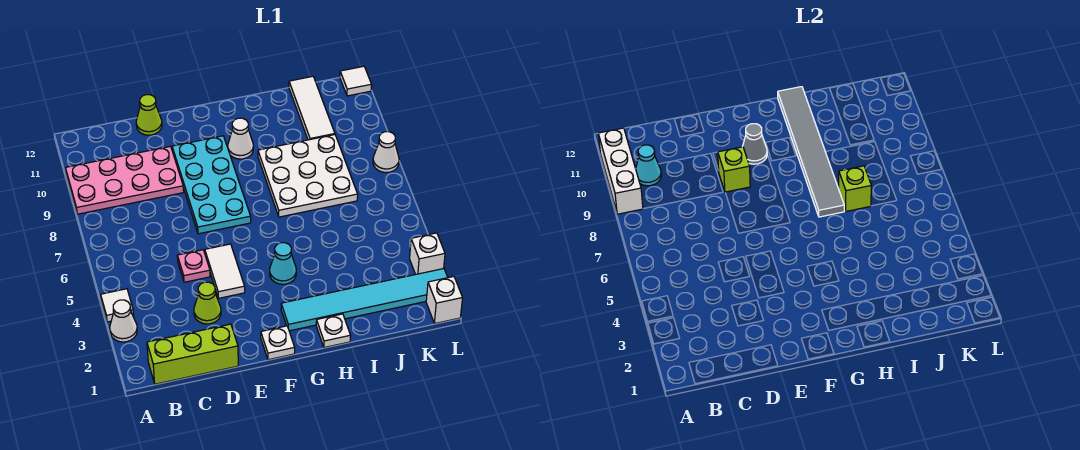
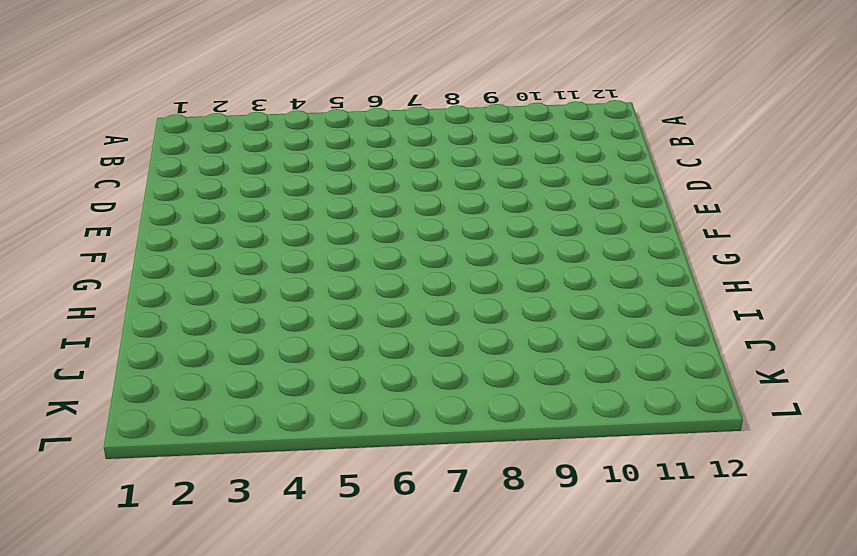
none -> white 1x1 cone [110,300,137,342]
none -> white 1x1 tile [101,289,134,322]
none -> pink 2x4 plate [66,146,184,214]

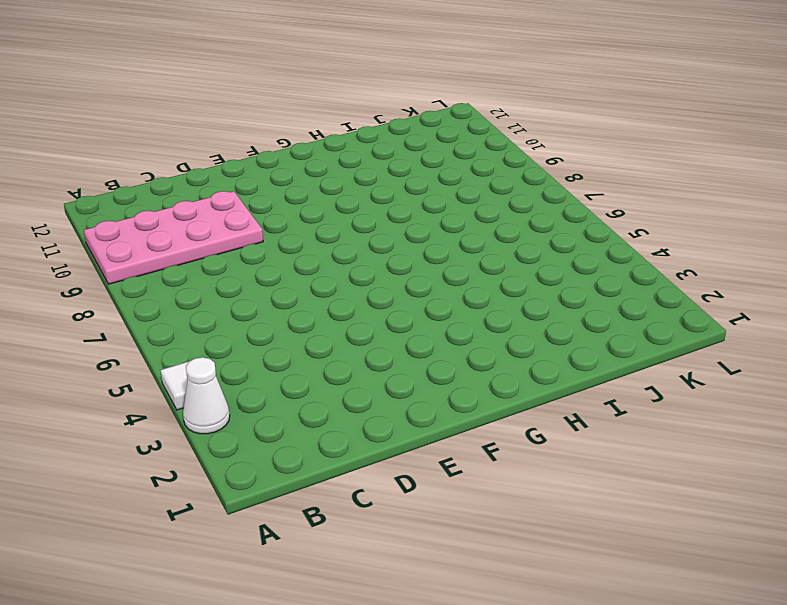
none -> lime 1x3 brick [147,324,238,384]
none -> lime 1x1 cone [194,282,221,324]
none -> pink 1x1 plate [177,250,210,282]

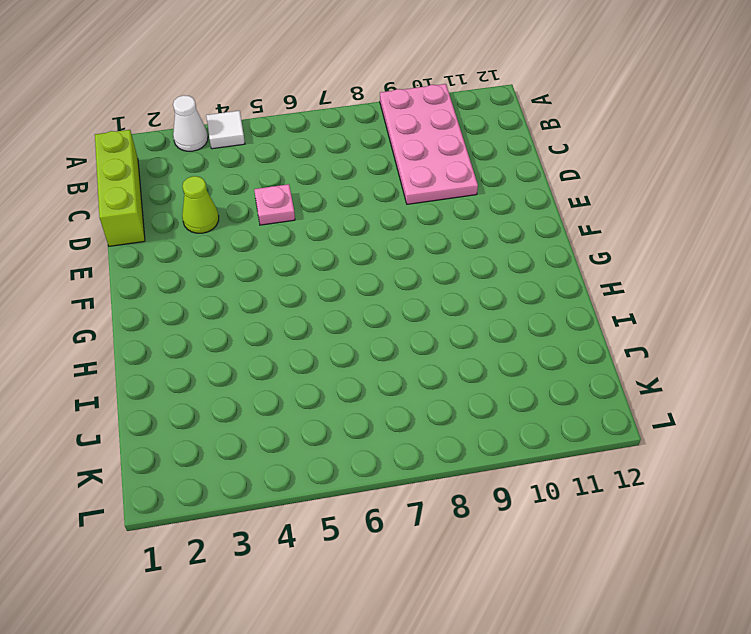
none -> lime 1x1 cone [136,95,162,135]
none -> white 1x2 tile [205,244,245,298]
none -> cyan 2x4 plate [172,136,251,234]

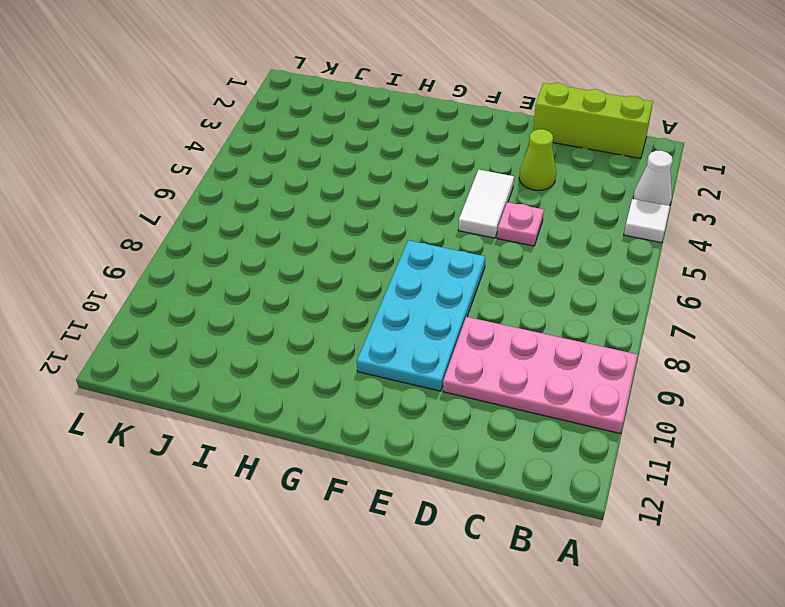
none -> lime 1x1 cone [136,95,162,135]
none -> white 1x1 plate [261,326,295,360]
none -> cyan 1x6 tile [281,269,448,331]

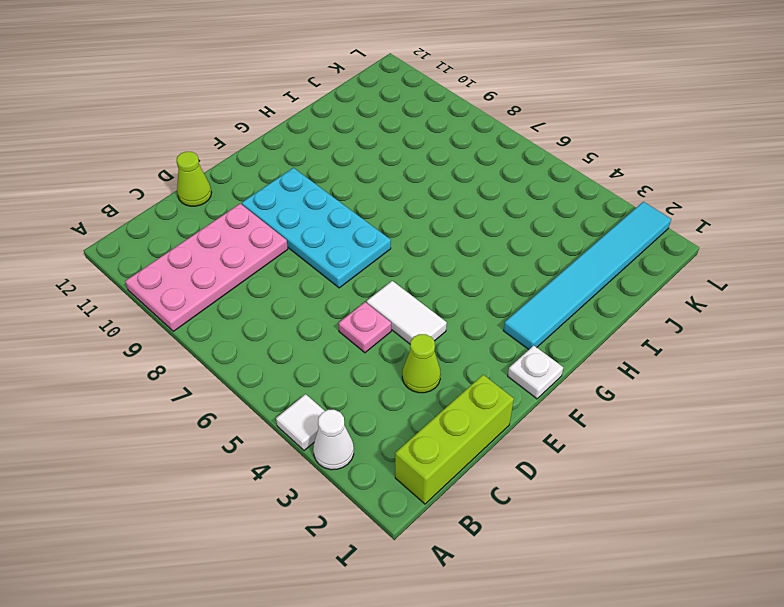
none -> cyan 1x1 cone [270,243,296,284]
none -> white 1x1 cone [228,118,253,159]
none -> white 1x1 plate [316,314,351,348]

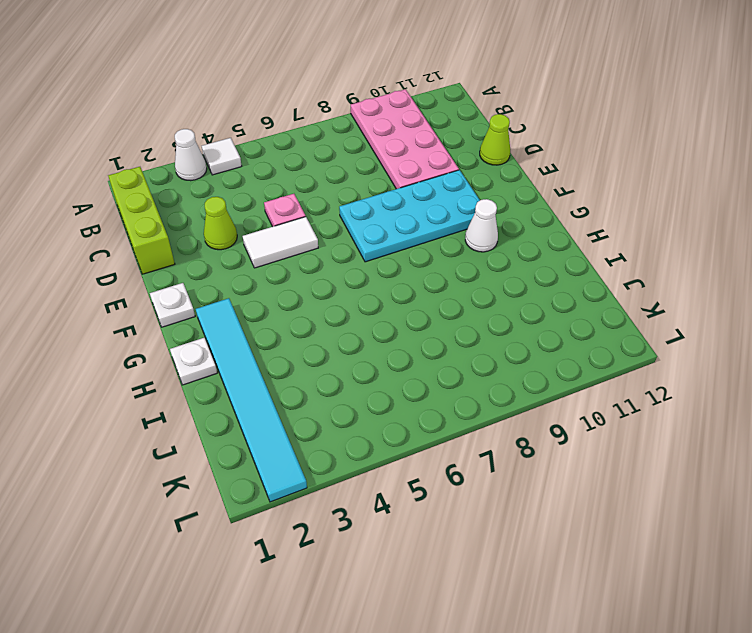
none -> cyan 1x1 cone [270,243,296,284]
none -> white 3x3 plate [258,135,358,217]
none -> white 1x3 tile [289,76,335,140]

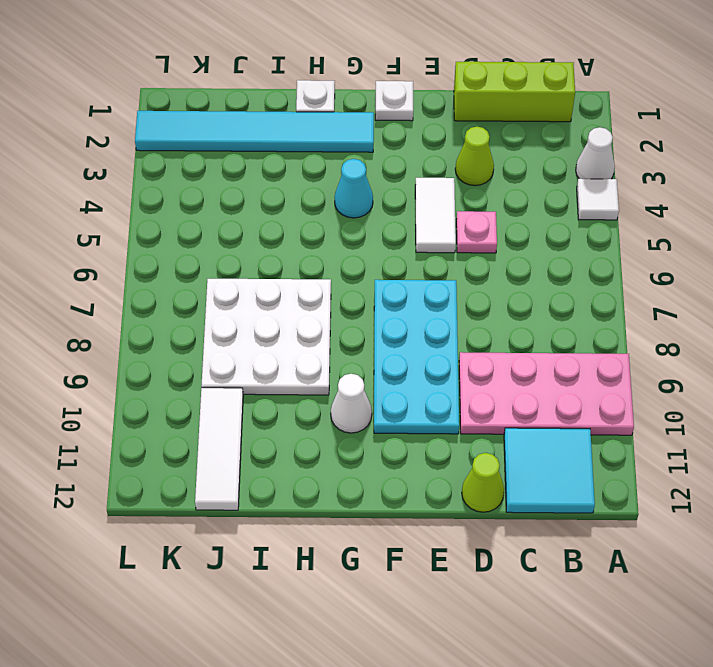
cyan 2x2 tile [504,428,595,513] -> none
none -> white 1x1 brick [426,277,463,323]
none -> white 1x1 brick [410,233,445,274]
none -> white 1x1 cone [373,132,399,173]

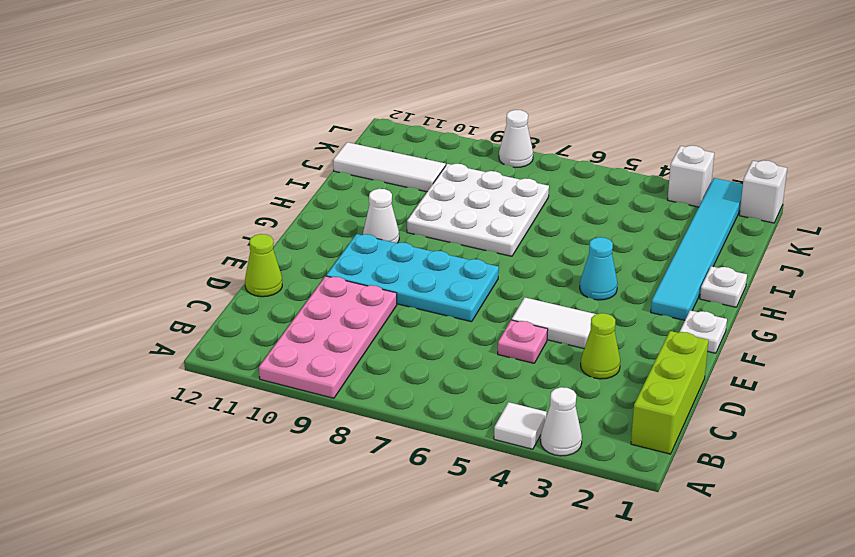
none -> white 1x1 tile [340,66,372,96]
none -> white 1x3 brick [598,128,643,214]
none -> cyan 1x1 cone [636,145,661,186]

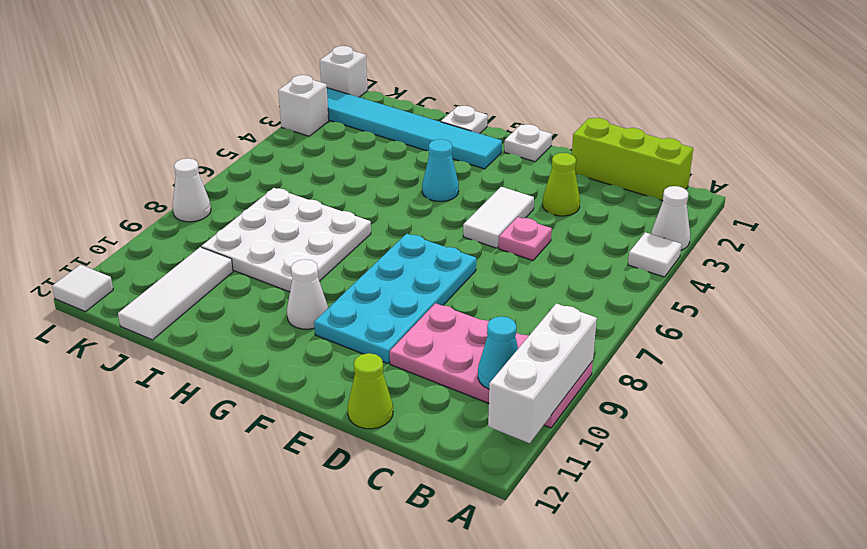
none -> lime 1x1 brick [718,147,750,192]
none -> grey 1x1 cone [743,124,767,164]
none -> grey 1x6 tile [778,87,844,217]

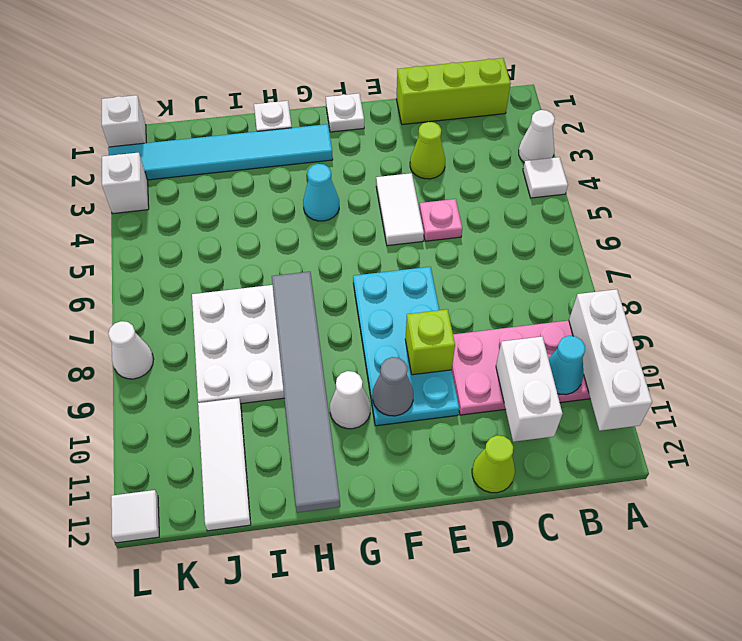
white 1x2 brick [496,337,563,442] -> none
none -> lime 1x1 brick [839,166,871,212]

